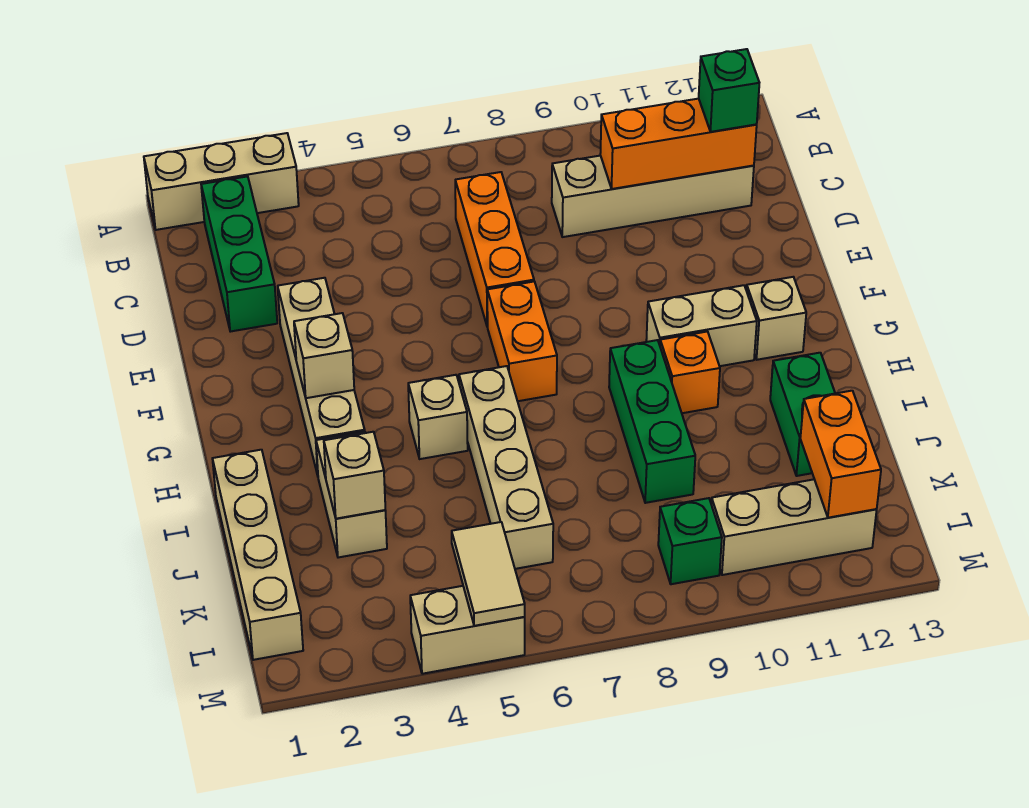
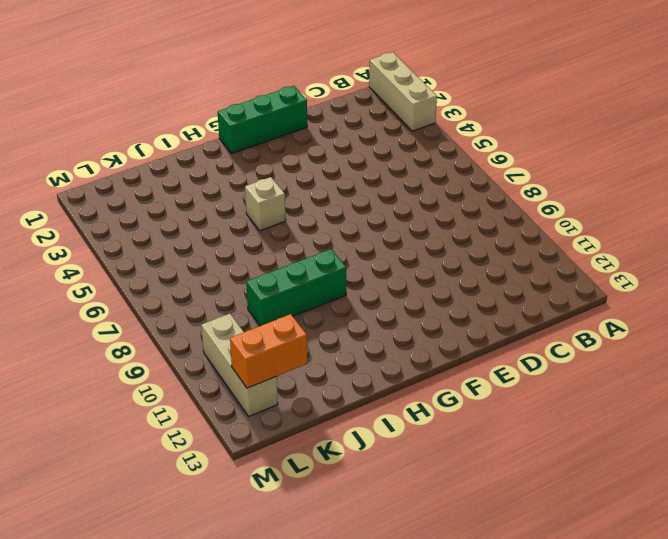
green 1x3 brick [218,86,307,153] -> green 1x3 brick moved to [201,176,277,332]
none -> orange 1x3 brick [455,172,534,327]
none -> tan 1x4 brick [552,156,754,237]
none -> tan 1x4 brick [278,278,365,475]

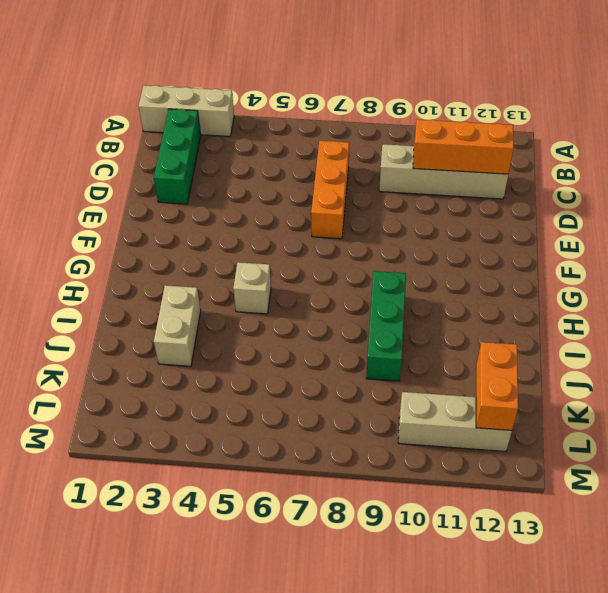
none -> tan 1x4 brick [278,278,365,475]
none -> orange 1x2 brick [487,282,557,401]
none -> tan 1x2 brick [646,285,757,366]

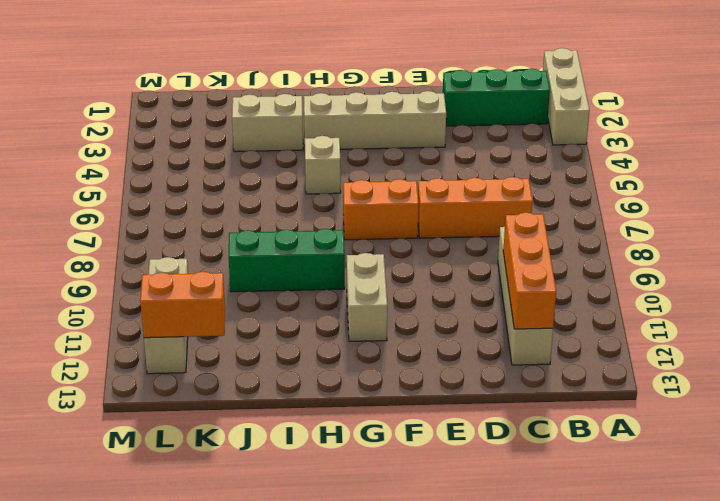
none -> tan 1x1 brick [746,277,806,360]
none -> tan 1x4 brick [459,366,553,569]
none -> orange 1x1 brick [660,332,720,413]

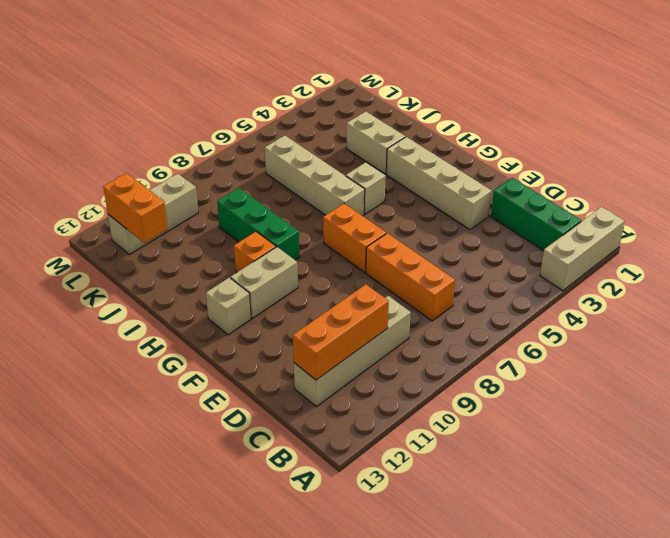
none -> tan 1x4 brick [212,450,303,660]
none -> green 1x2 brick [770,353,835,476]
none -> green 1x1 brick [658,498,722,584]

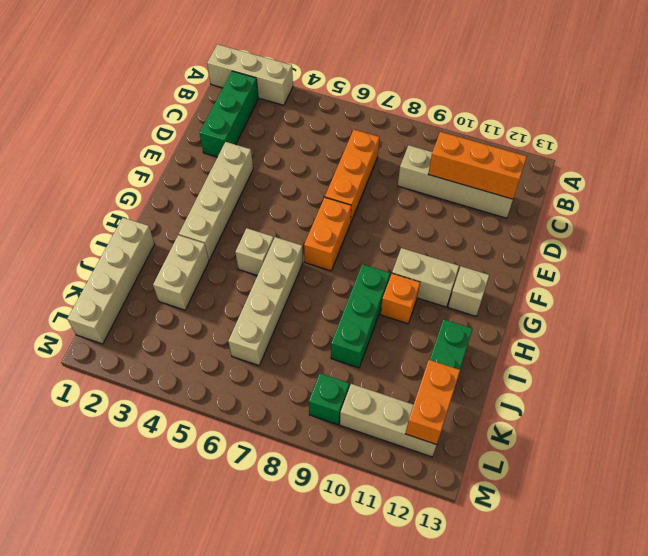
none -> tan 1x2 brick [410,586,525,674]
none -> tan 1x1 brick [294,313,354,398]
none -> tan 1x1 brick [324,432,385,519]

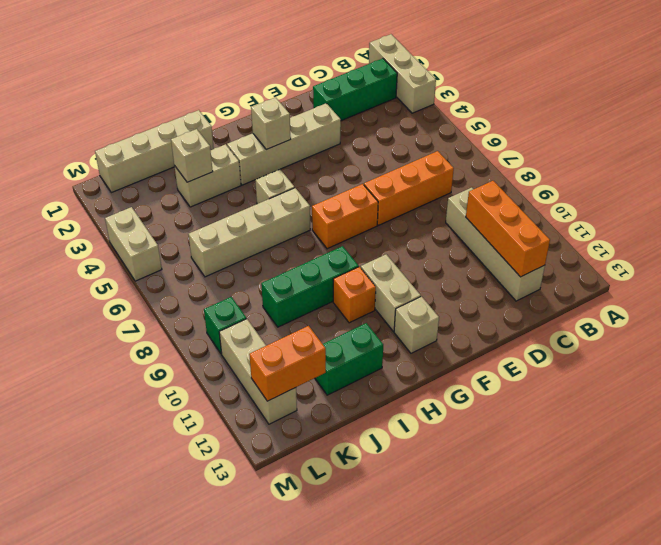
none -> tan 1x2 tile [452,522,525,626]
none -> green 1x1 brick [699,49,759,132]

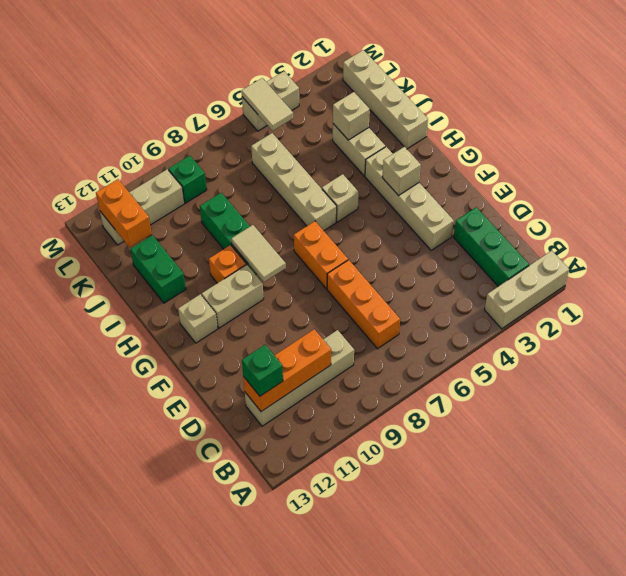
tan 1x2 tile [231,225,286,282] -> none

